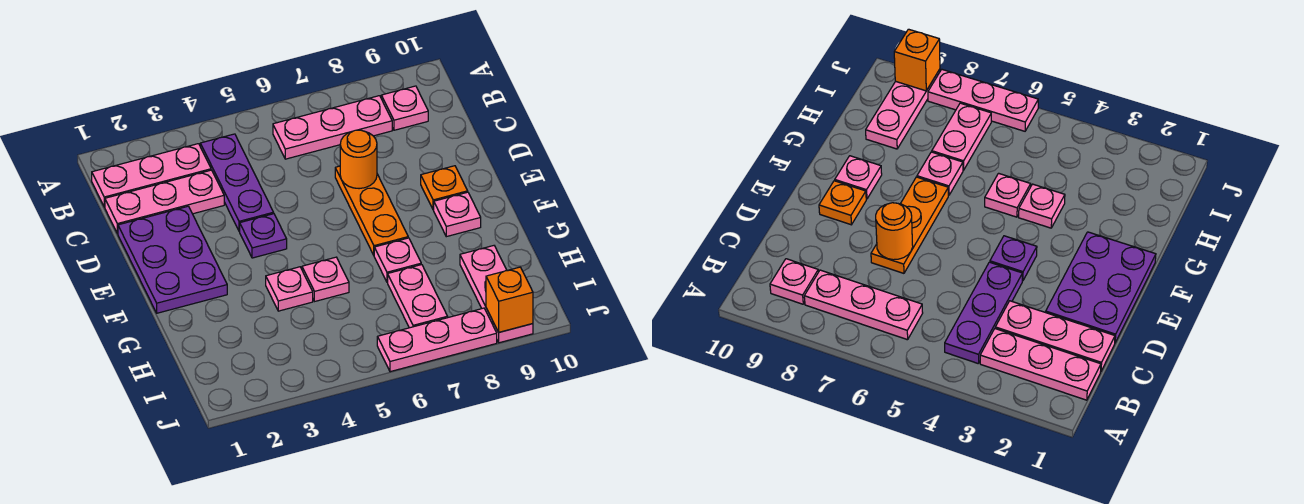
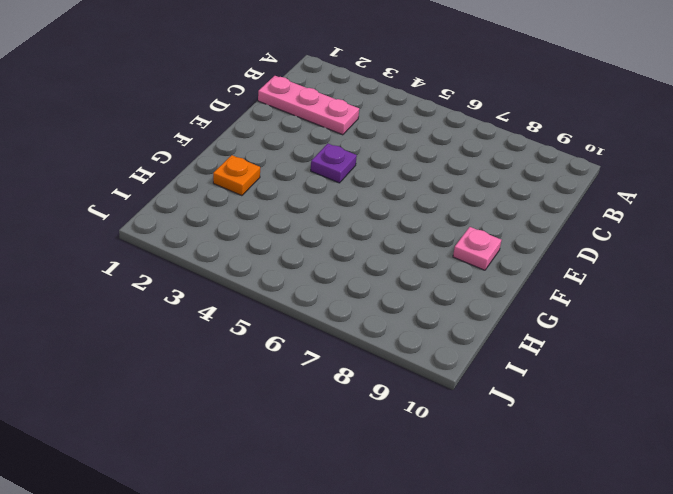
orange 1x1 plate [213,155,260,196] -> orange 1x1 plate moved to [421,166,468,210]
none -> pink 1x3 plate [92,144,211,207]
none -> purple 1x3 plate [200,134,274,231]
none -> pink 1x3 plate [273,96,392,159]

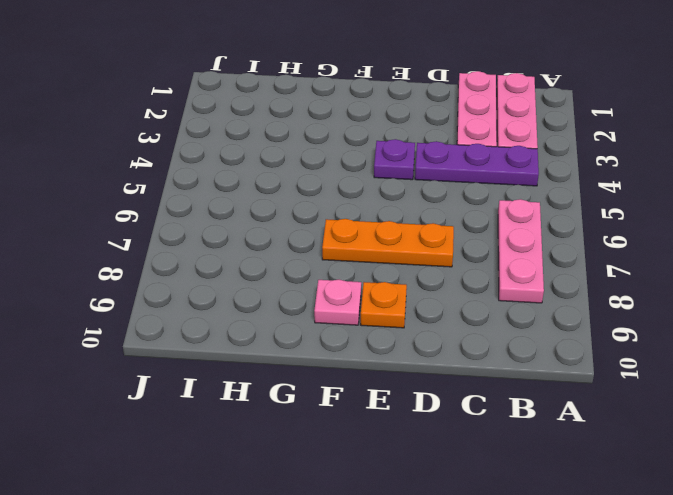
none -> pink 1x1 plate [381,86,428,130]
none -> purple 2x3 plate [118,206,227,313]
none -> pink 1x1 plate [266,267,313,311]

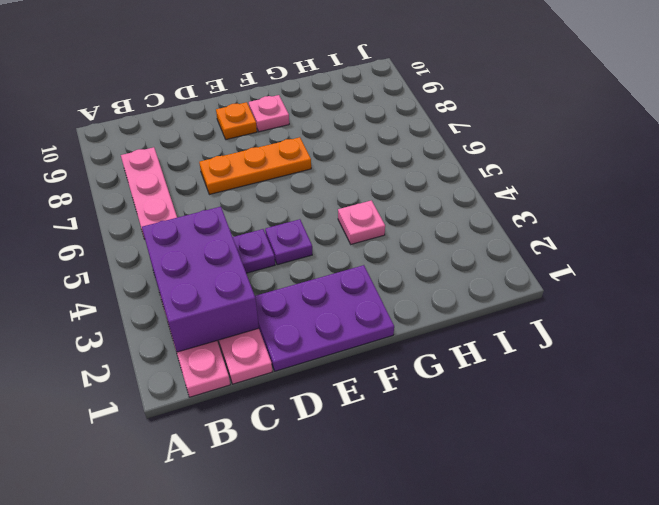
purple 2x3 brick [142,207,259,352] -> none
none -> pink 1x1 plate [381,86,428,130]
none -> pink 1x1 plate [302,257,349,301]
none -> pink 1x1 plate [374,238,421,282]

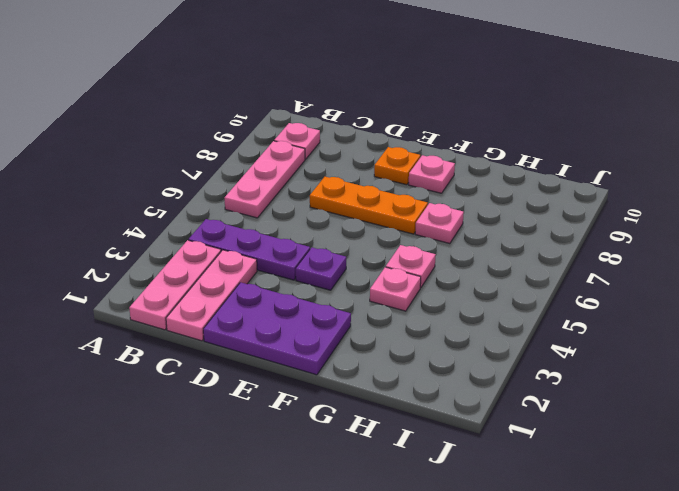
none -> pink 1x2 plate [388,265,448,328]
none -> pink 1x3 plate [460,246,533,343]
none -> pink 1x3 plate [377,308,497,372]

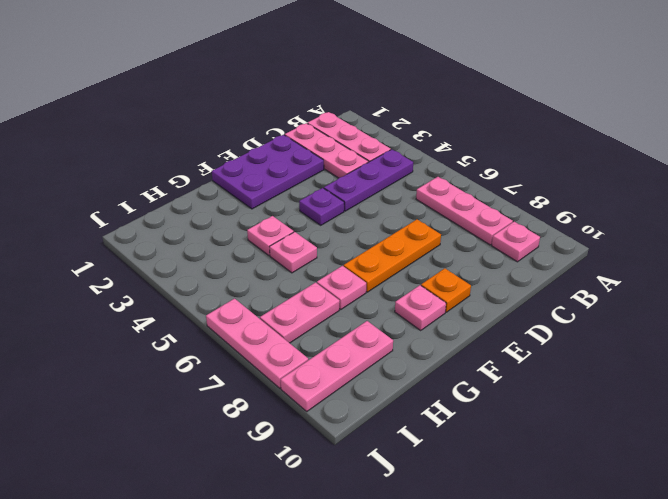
none -> orange 1x1 round brick [340,130,377,189]
none -> orange 1x1 brick [486,267,533,332]

